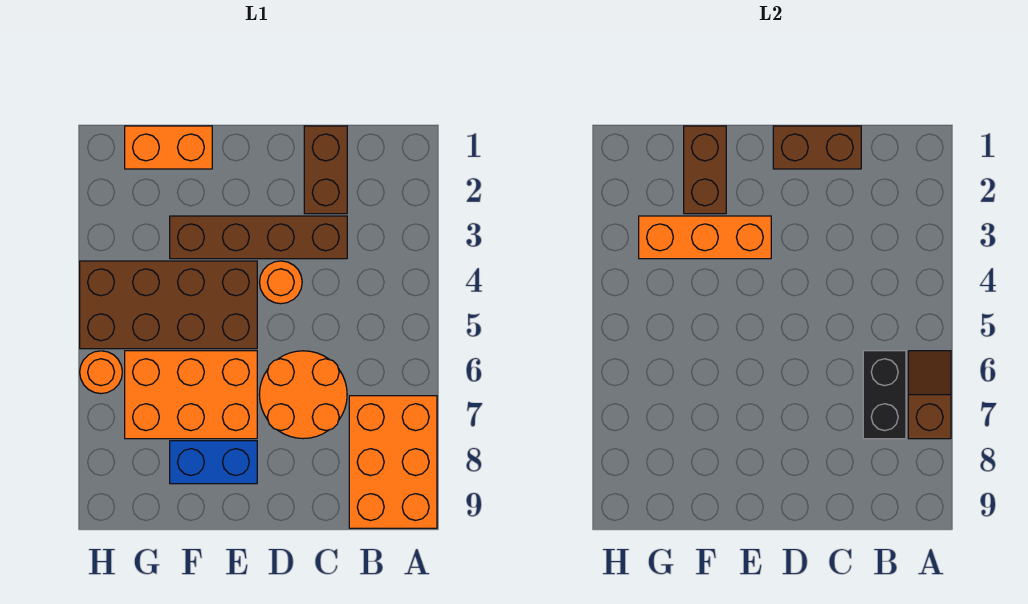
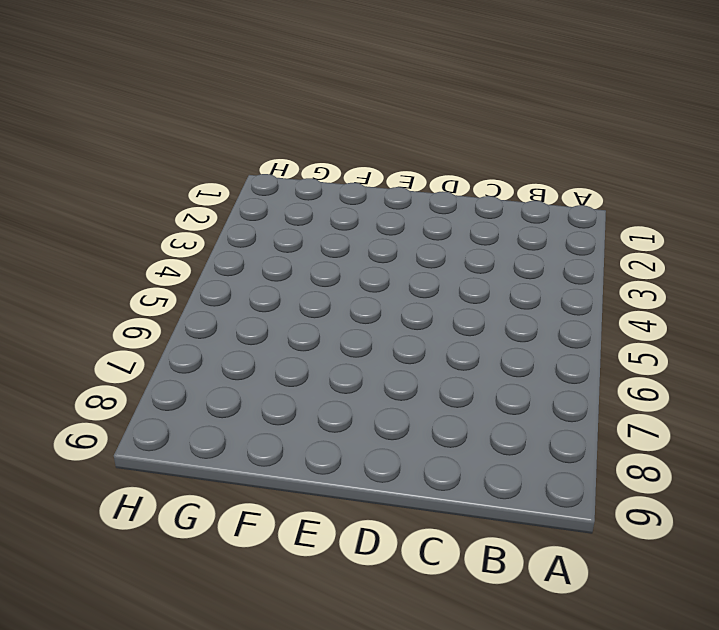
none -> orange 2x3 brick [349,396,437,528]
none -> brown 1x2 brick [304,126,347,214]
none -> brown 1x4 brick [170,216,347,259]

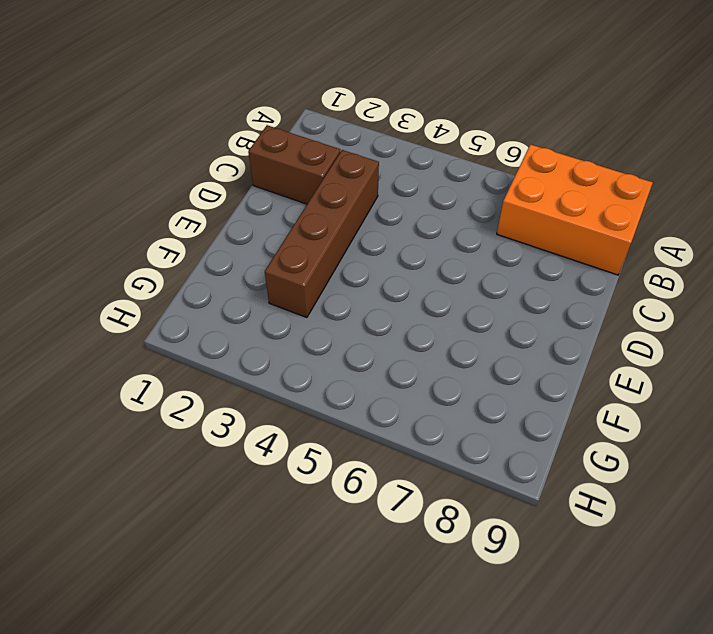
none -> orange 2x2 round brick [259,351,347,439]
none -> orange 1x1 round brick [259,261,302,304]
none -> brown 2x4 brick [80,261,257,349]

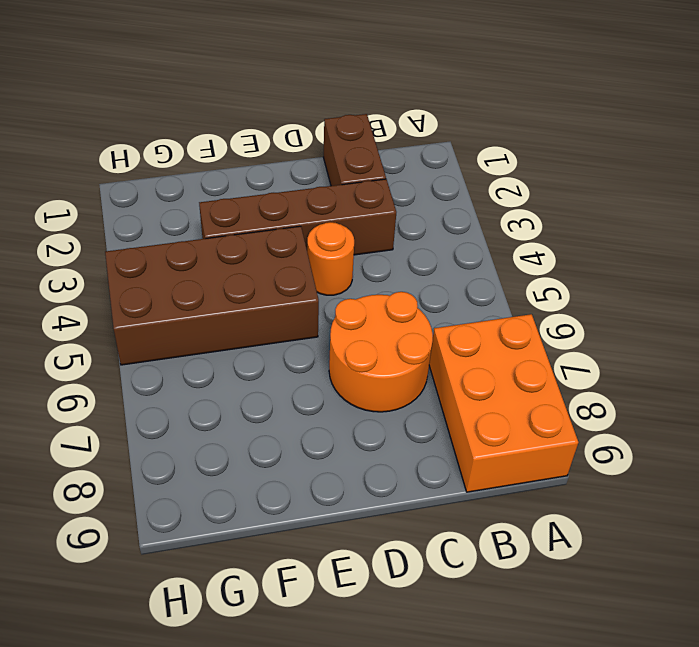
none -> orange 2x3 brick [125,351,257,439]
none -> blue 1x2 brick [170,441,257,484]
none -> orange 1x2 brick [125,126,212,169]

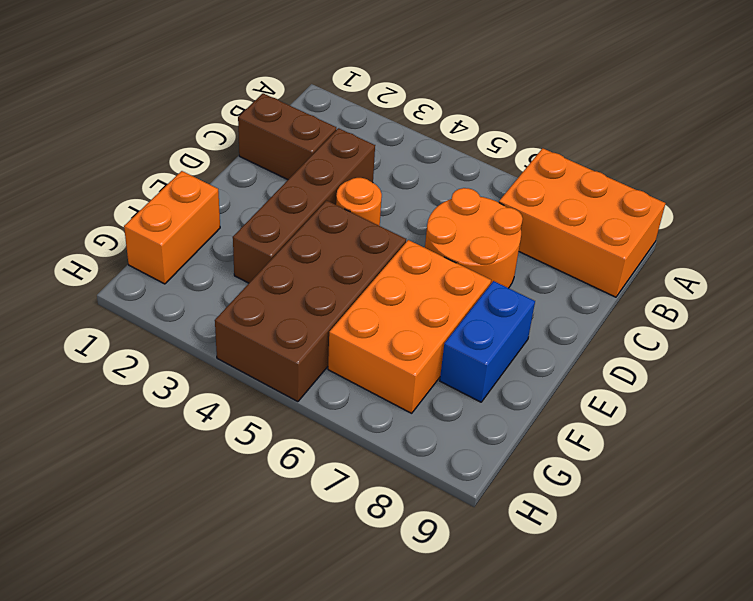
none -> orange 1x1 round brick [80,351,122,394]
none -> brown 1x2 slope [908,351,951,439]
none -> black 1x2 brick [863,351,906,439]

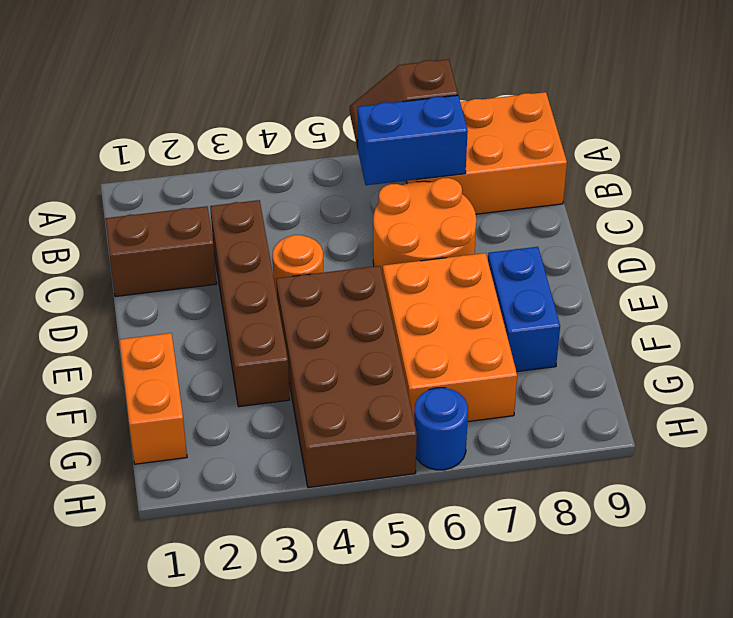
blue 1x2 brick [357,95,468,185] -> black 1x2 brick [863,351,906,439]
blue 1x1 round brick [414,388,468,470] -> orange 1x1 round brick [80,351,122,394]
none -> brown 1x2 brick [773,126,861,169]
none -> orange 1x3 brick [639,216,771,259]
none -> brown 1x2 brick [684,126,726,214]

